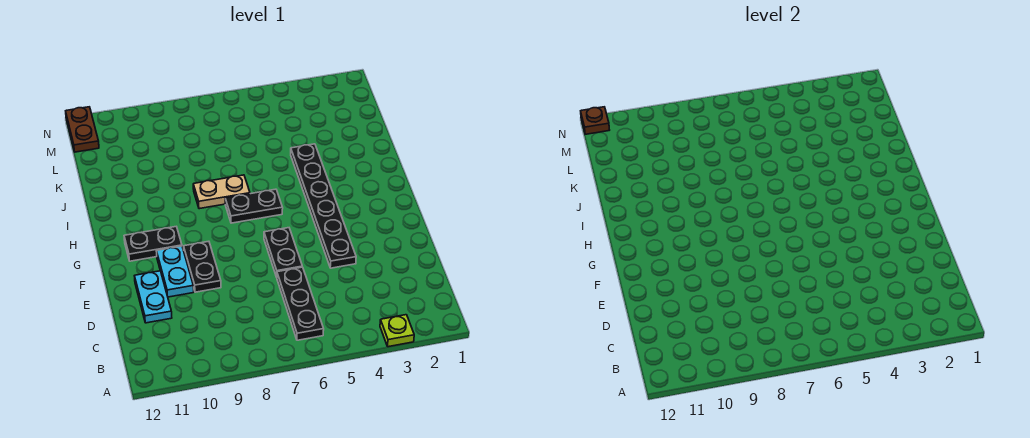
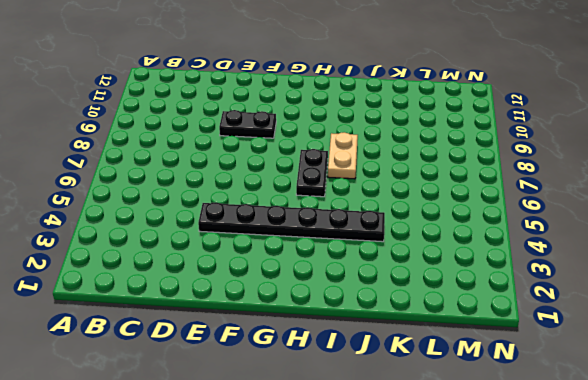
none -> lime 1x1 plate [380,315,414,347]
none -> black 1x3 plate [277,267,324,340]
none -> cyan 1x2 plate [135,271,172,323]

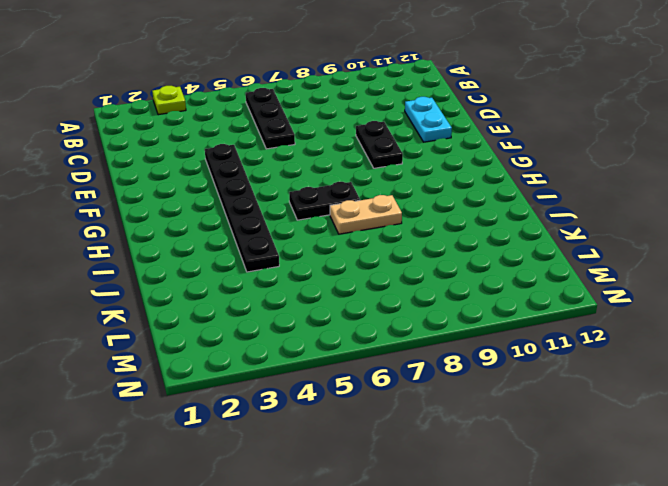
none -> black 1x2 plate [264,228,302,277]
none -> cyan 1x2 plate [157,246,194,297]
none -> black 1x2 plate [124,227,182,261]

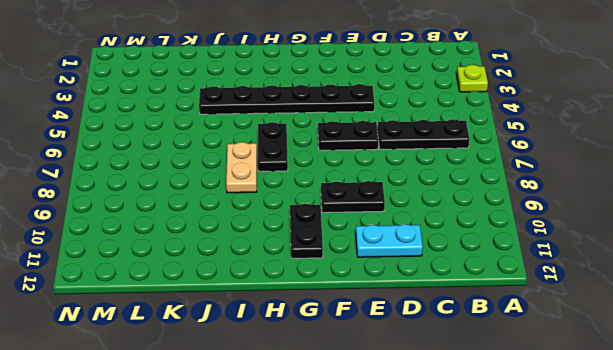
none -> cyan 1x2 plate [157,246,194,297]
none -> brown 1x2 plate [66,107,99,152]
none -> brown 1x1 plate [581,107,609,134]

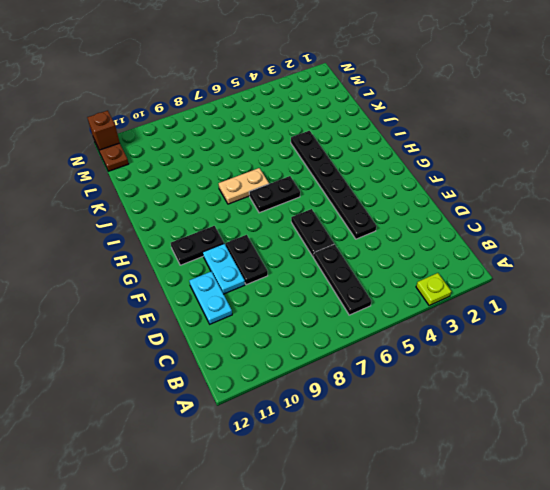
brown 1x1 brick [87,111,120,150] -> brown 1x1 plate [581,107,609,134]

